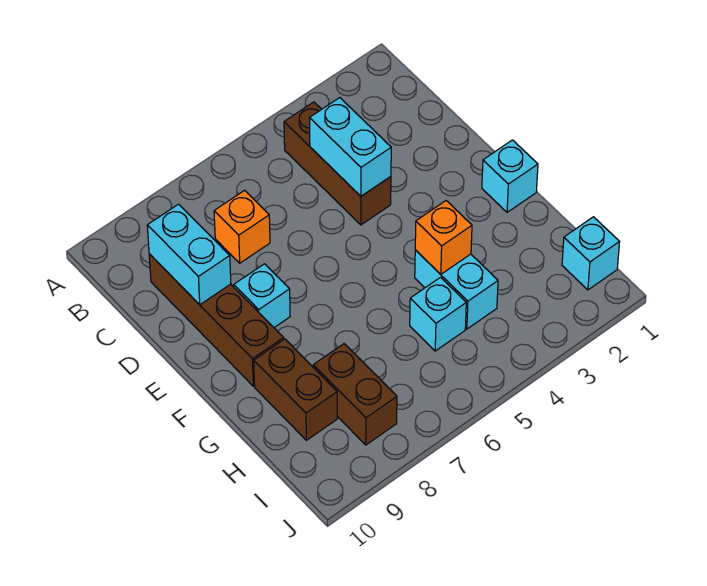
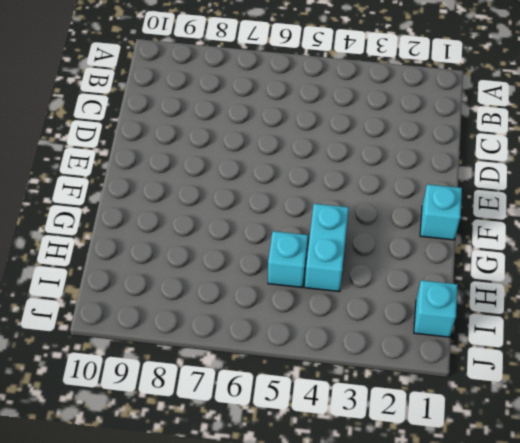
none -> brown 1x3 brick [284,102,391,225]
none -> orange 1x1 brick [214,190,270,263]
none -> brown 1x4 brick [149,254,284,386]

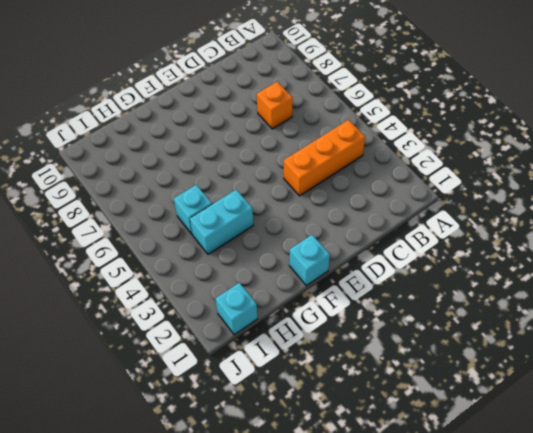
orange 1x3 brick [284,120,365,196] -> brown 1x3 brick [284,102,391,225]
none -> brown 1x4 brick [149,254,284,386]
none -> cyan 1x1 brick [234,264,290,327]
none -> brown 1x2 brick [254,339,337,440]

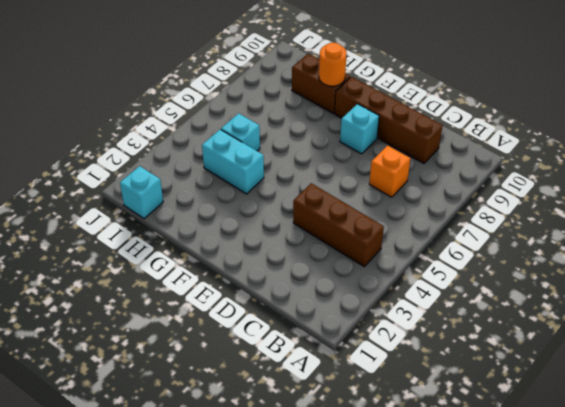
orange 1x1 round brick [319,43,347,86] -> none
none -> cyan 1x1 brick [482,140,538,212]
none -> brown 1x2 brick [313,344,397,445]
none -> cyan 1x2 brick [310,98,391,196]

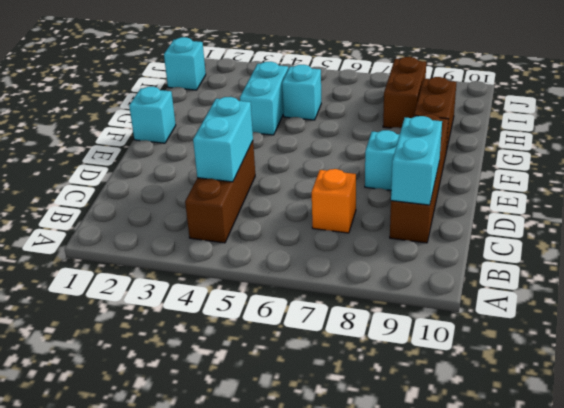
none -> orange 1x1 brick [415,201,472,274]

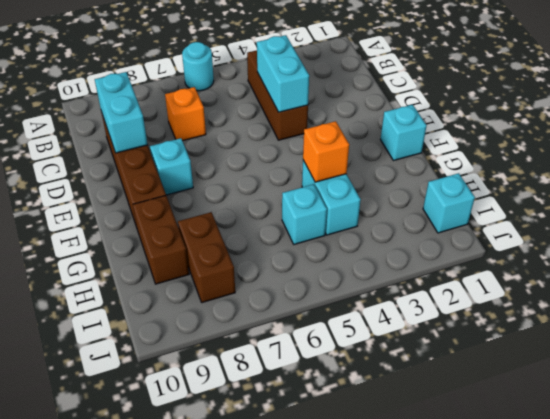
cyan 1x1 round brick [182,42,214,91] -> none

